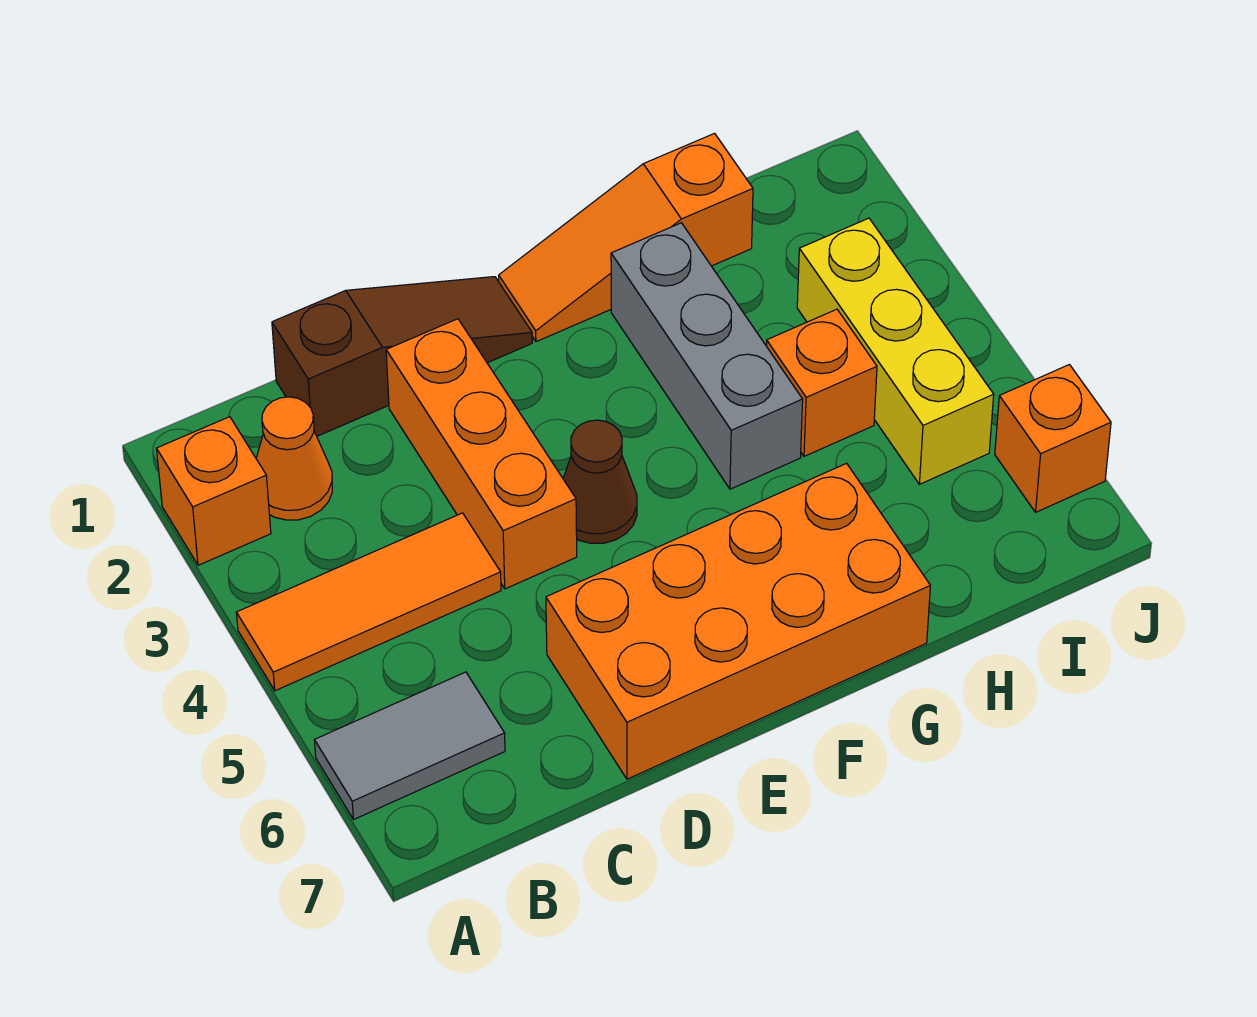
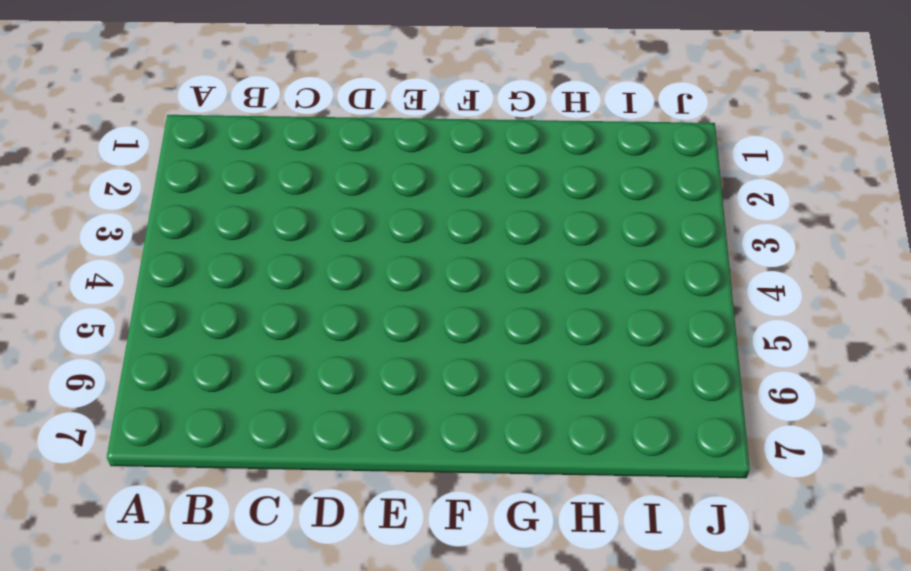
none -> orange 1x1 brick [157,417,271,565]
none -> orange 1x3 tile [236,513,501,691]
none -> grey 1x2 tile [314,672,505,820]

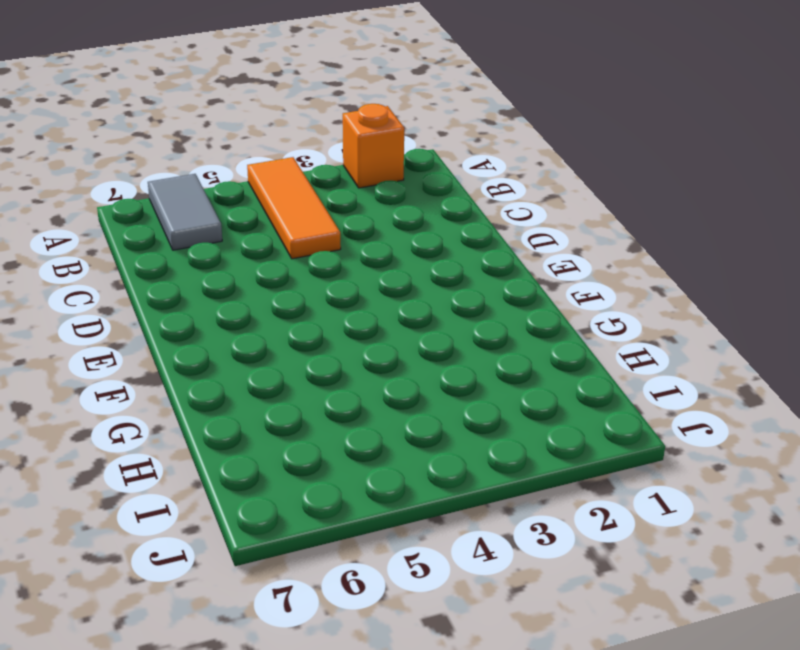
none -> orange 1x1 cone [256,397,332,520]
none -> brown 1x3 slope [272,277,532,436]
none -> orange 1x3 brick [386,319,577,589]

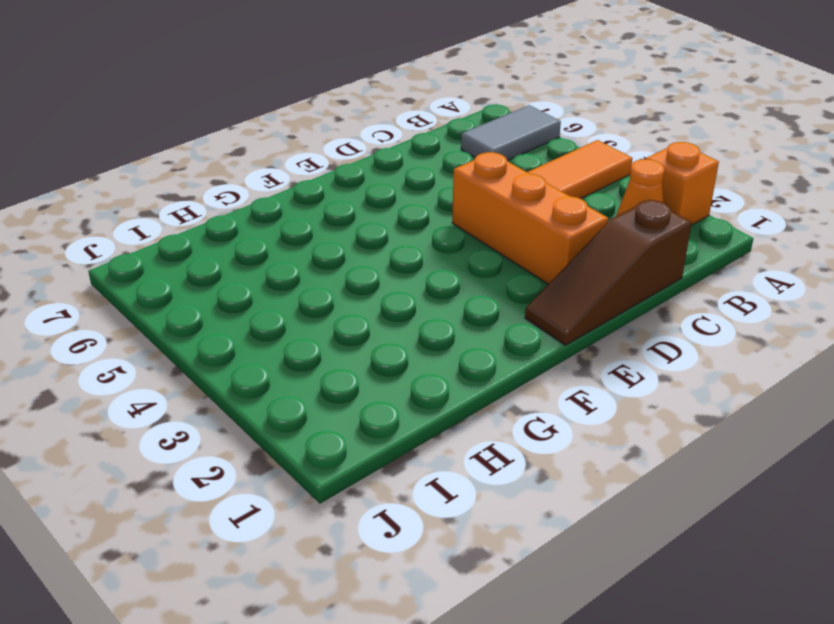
none -> orange 2x4 brick [546,463,930,779]
none -> brown 1x1 cone [563,420,637,543]
none -> orange 1x3 slope [499,133,753,342]

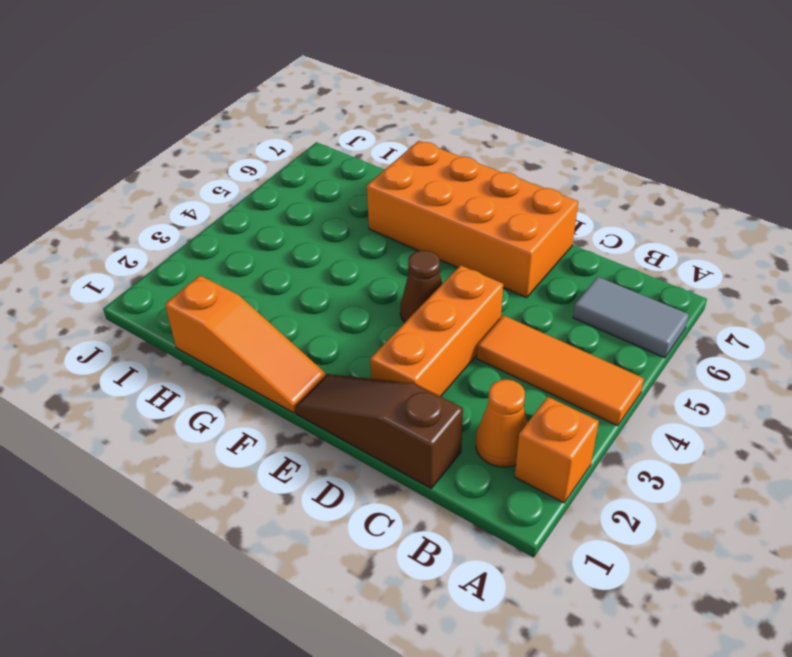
none -> grey 1x3 brick [611,223,803,489]
none -> orange 1x1 brick [766,309,877,456]
none -> yellow 1x3 brick [797,218,994,484]

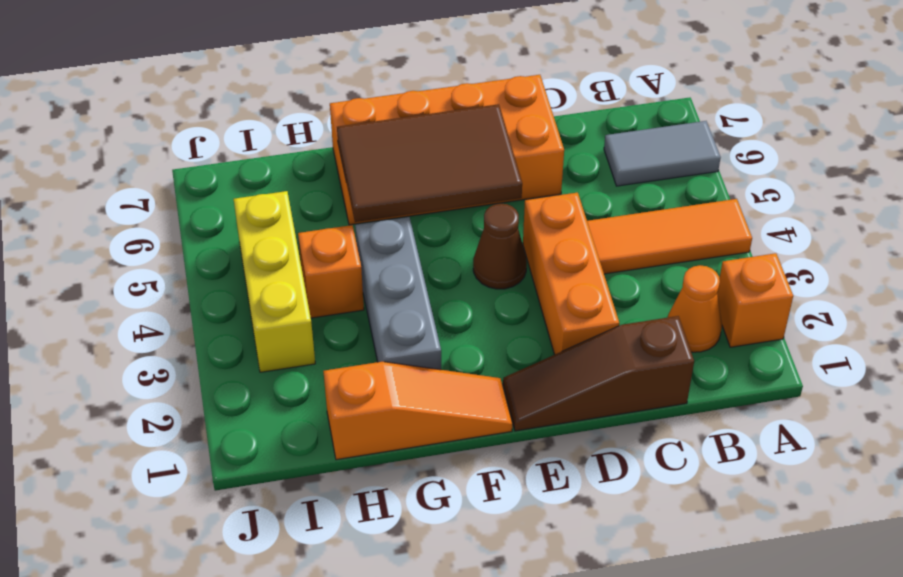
brown 2x3 tile [337,104,522,222] -> none
none -> orange 1x1 brick [995,365,1111,512]

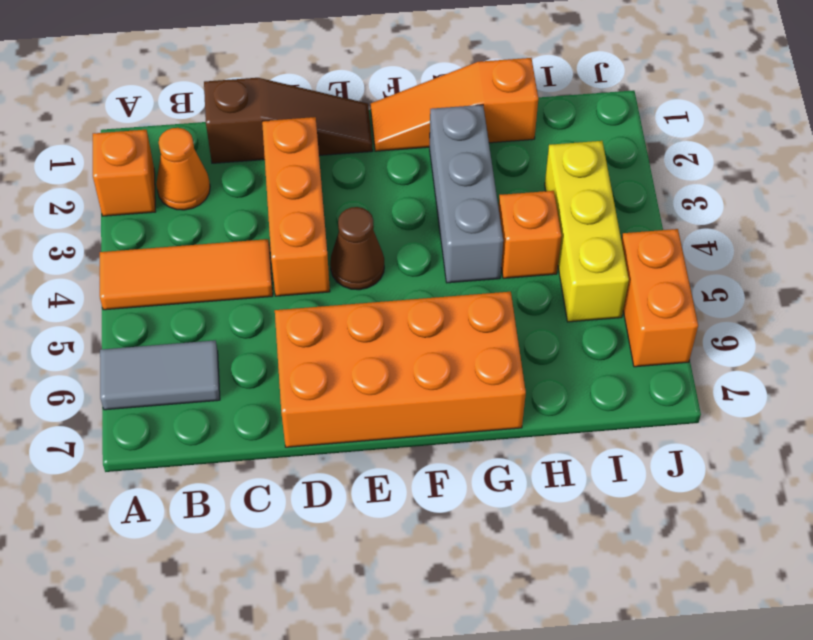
orange 1x2 brick [622,229,698,367] -> orange 1x1 brick [995,365,1111,512]

